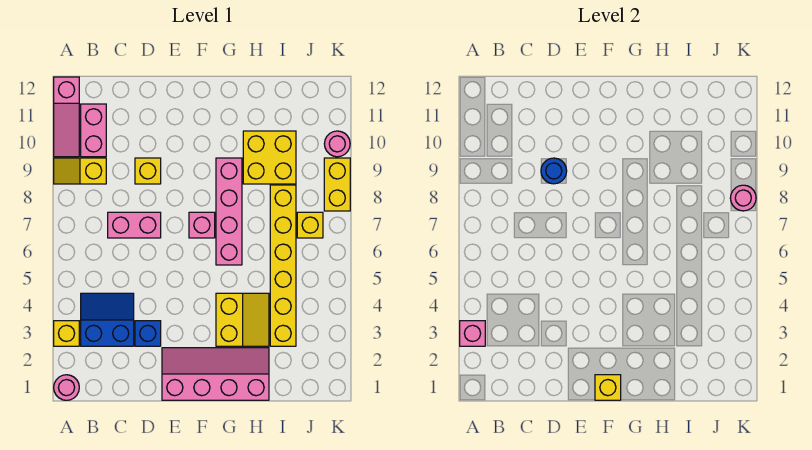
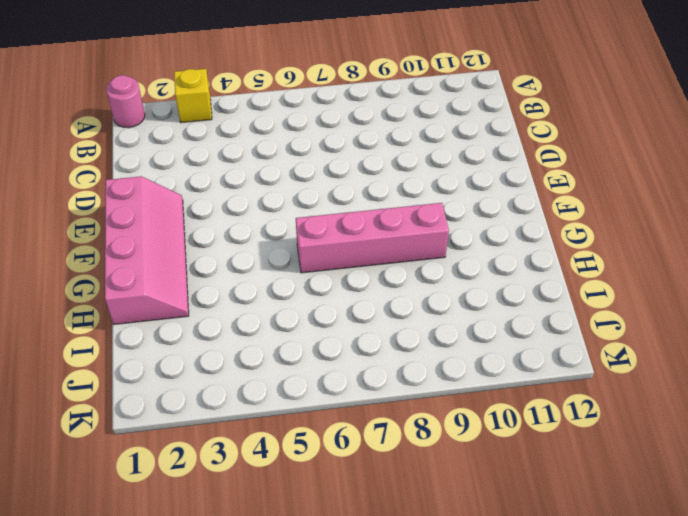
none -> yellow 1x2 slope [54,158,106,184]
none -> pink 1x3 slope [54,77,79,157]
none -> blue 2x2 slope [81,293,134,346]

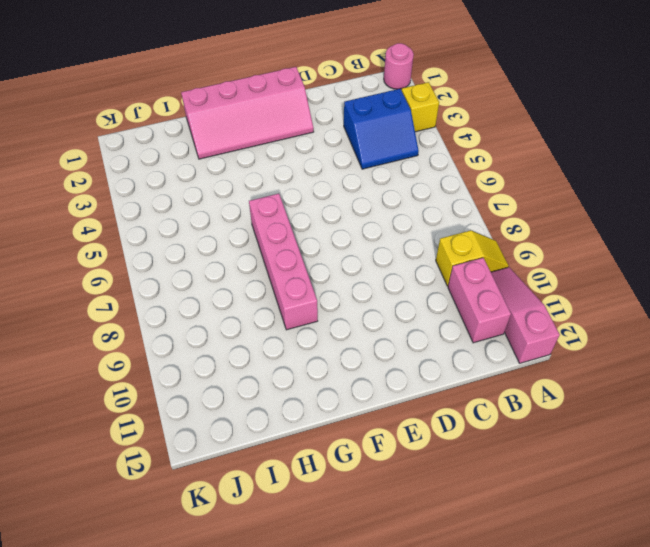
none -> pink 1x2 brick [108,212,161,238]
none -> blue 1x1 brick [135,321,161,346]
none -> yellow 1x1 brick [135,158,161,184]

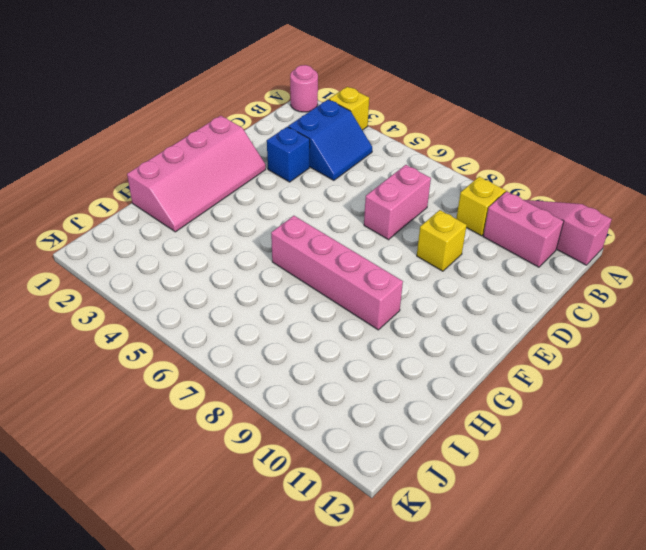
none -> pink 1x1 brick [189,212,215,238]
none -> yellow 2x2 slope [216,293,269,346]
none -> yellow 2x2 brick [243,131,296,184]

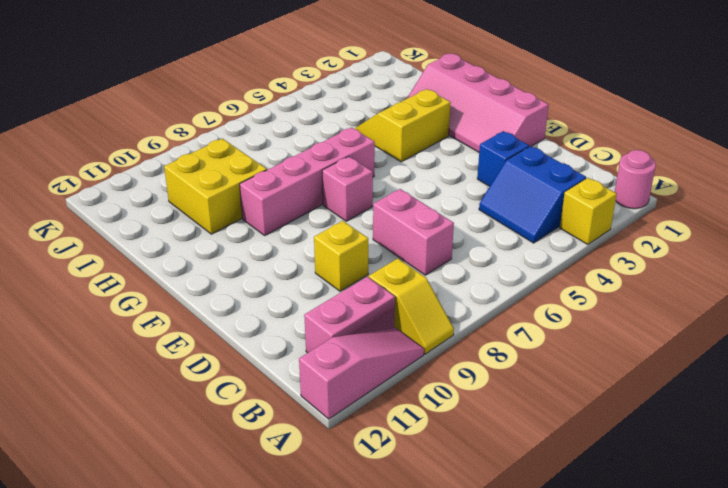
none -> yellow 1x6 brick [270,185,296,346]
none -> yellow 1x1 brick [297,212,323,238]
none -> yellow 1x2 brick [324,158,350,211]

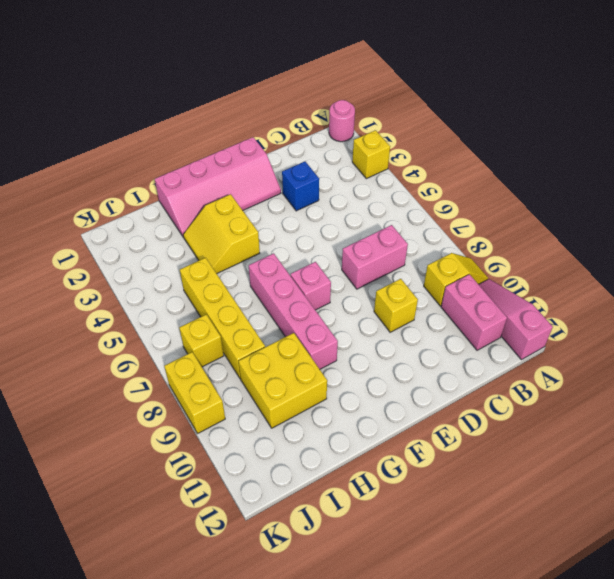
yellow 1x4 brick [180,258,265,379] -> yellow 1x6 brick [270,185,296,346]
none -> blue 2x2 slope [81,293,134,346]
none -> pink 1x1 round brick [324,131,350,157]
none -> pink 1x1 brick [460,321,485,346]

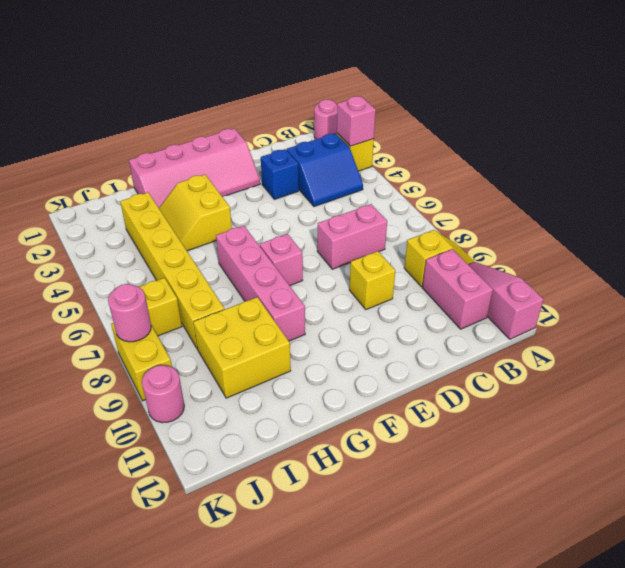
none -> blue 1x1 round brick [541,158,567,184]
none -> yellow 1x1 brick [595,375,621,400]

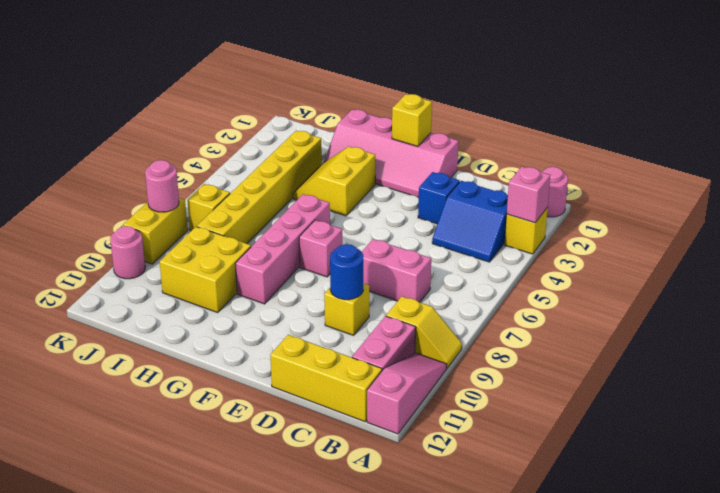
yellow 1x3 brick [270,335,382,422] -> none

